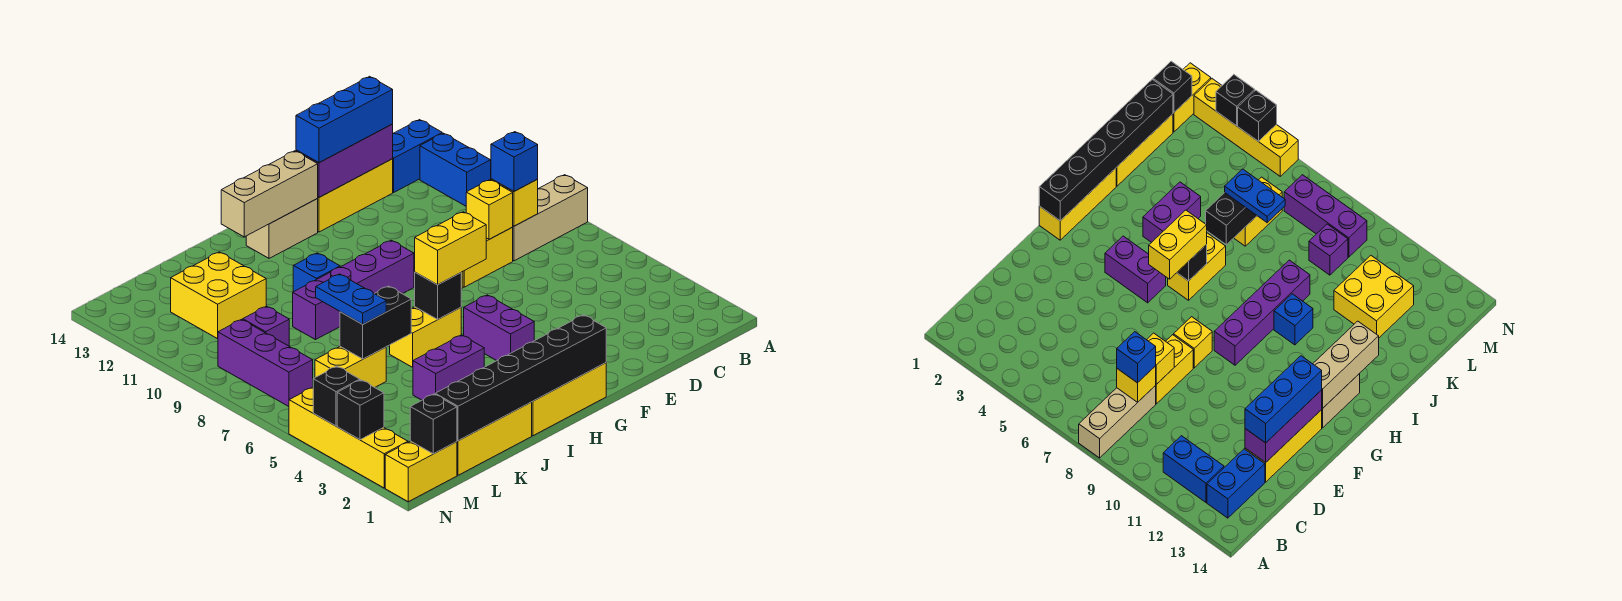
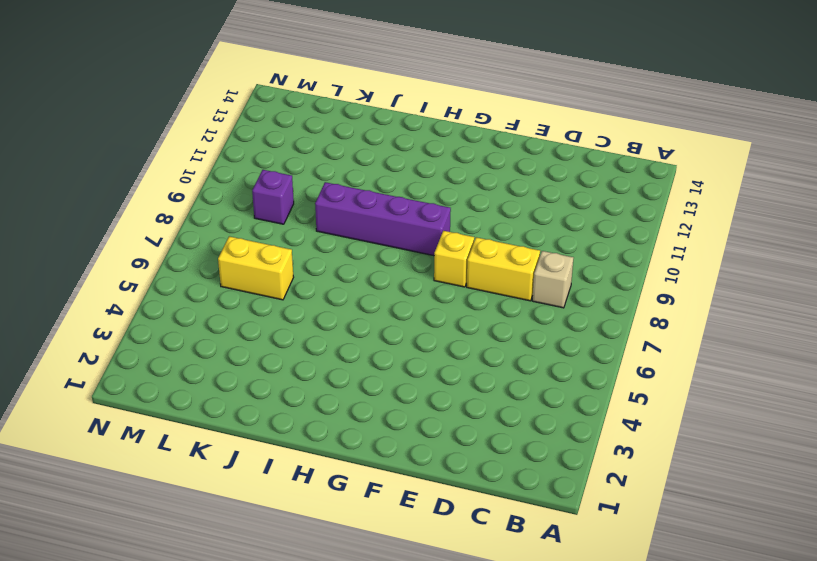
tan 1x1 brick [532,251,573,308] -> tan 1x3 brick [513,175,588,261]
none -> blue 1x2 brick [420,133,491,206]
none -> blue 1x2 brick [393,120,442,192]
none -> yellow 1x3 brick [317,159,393,232]
none -> yellow 1x3 brick [532,363,606,436]

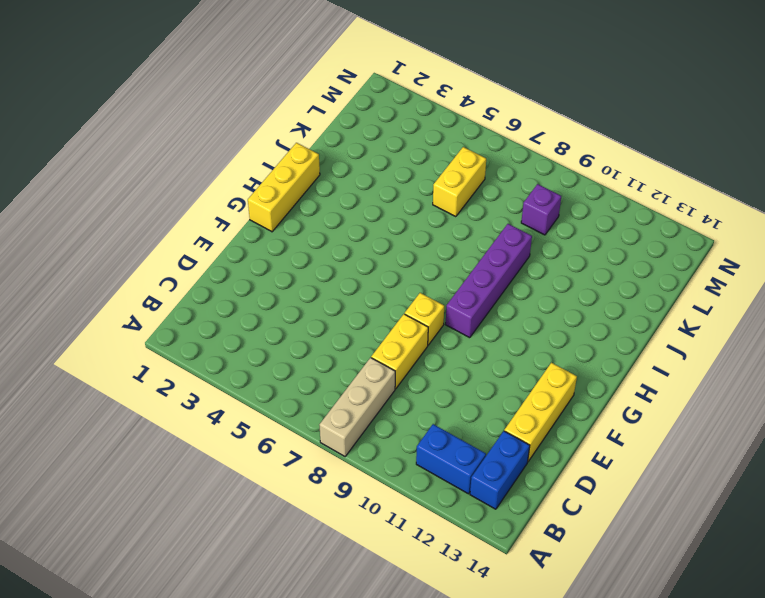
none -> purple 1x2 brick [464,295,534,361]
none -> tan 1x2 brick [246,199,318,258]
none -> yellow 1x2 brick [390,307,461,367]
none -> purple 1x2 brick [413,335,484,400]

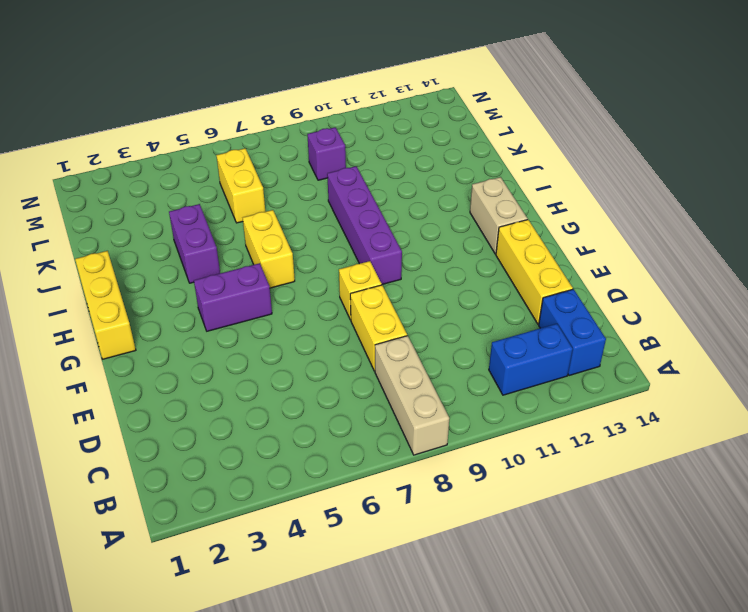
none -> blue 1x1 brick [293,253,340,292]
none -> yellow 1x3 brick [457,402,532,475]
none -> yellow 2x2 brick [171,252,266,339]
none -> yellow 1x2 brick [385,441,457,502]

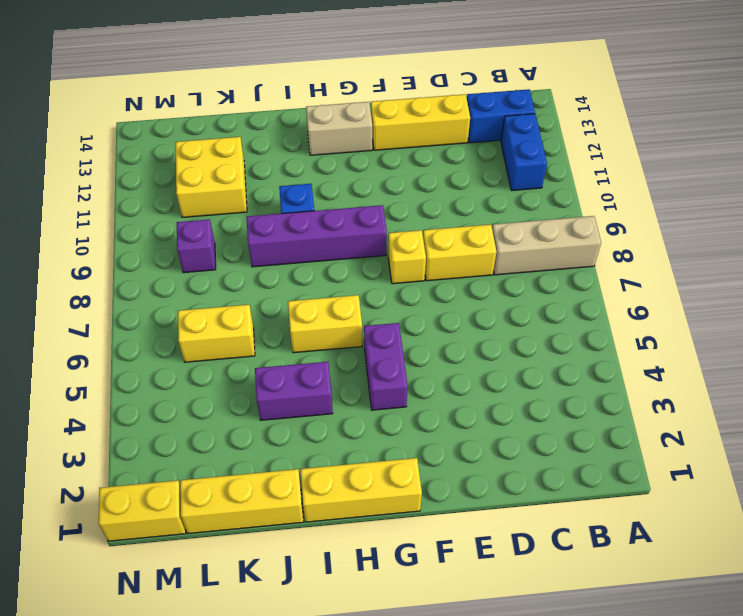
none -> purple 1x3 brick [218,319,313,406]
none -> yellow 1x4 brick [289,387,408,488]
none -> yellow 1x1 brick [491,179,538,226]
none -> yellow 1x1 brick [466,180,513,239]

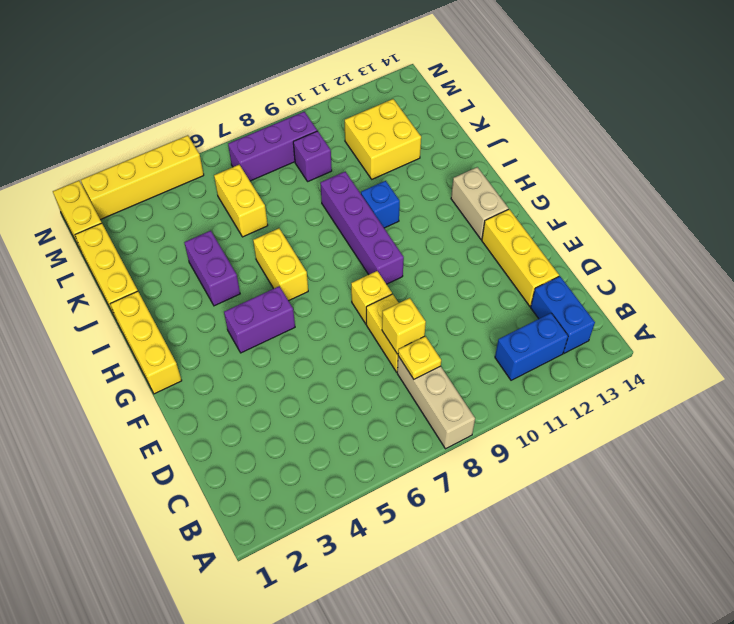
yellow 1x1 plate [398,336,441,379] -> yellow 1x1 brick [491,179,538,226]
none -> purple 1x3 brick [296,124,393,197]
none -> black 1x6 brick [435,315,606,441]
none -> tan 1x3 brick [221,151,318,237]
none -> black 1x1 brick [415,272,461,319]

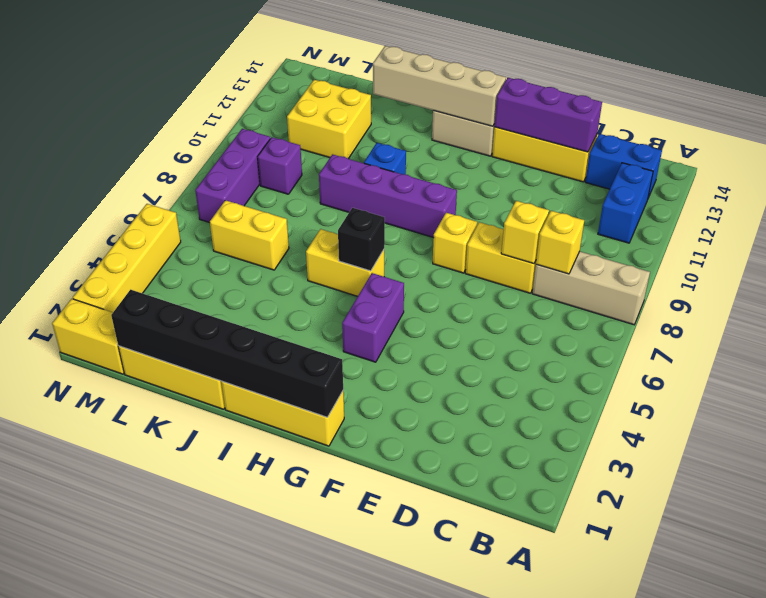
tan 1x4 brick [373,46,506,126] -> tan 1x3 brick [221,151,318,237]
none -> purple 1x2 brick [413,335,484,400]
none -> black 1x2 brick [340,286,411,359]
none -> black 1x1 brick [410,394,457,454]
none -> black 1x1 brick [337,380,384,440]

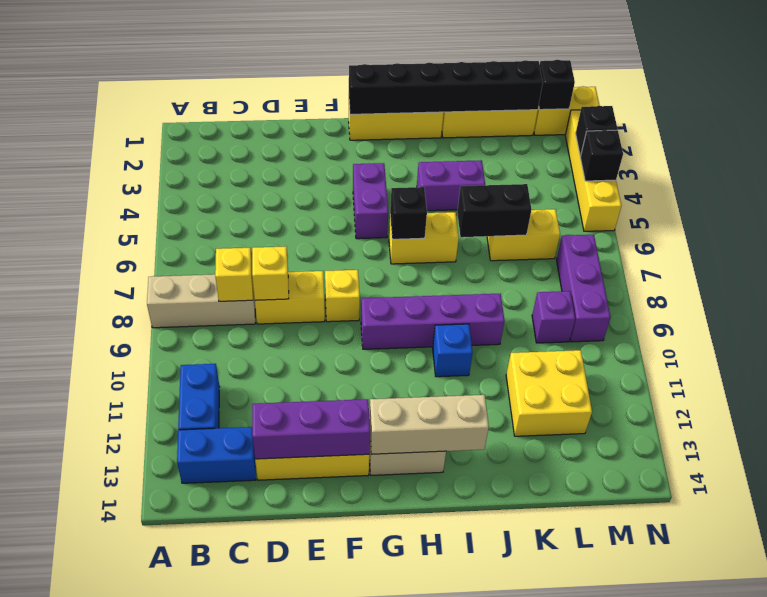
none -> blue 1x1 brick [491,132,538,191]
none -> blue 1x3 brick [296,76,393,163]
none -> yellow 1x2 brick [415,212,486,285]
none -> blue 1x2 plate [316,274,386,324]

